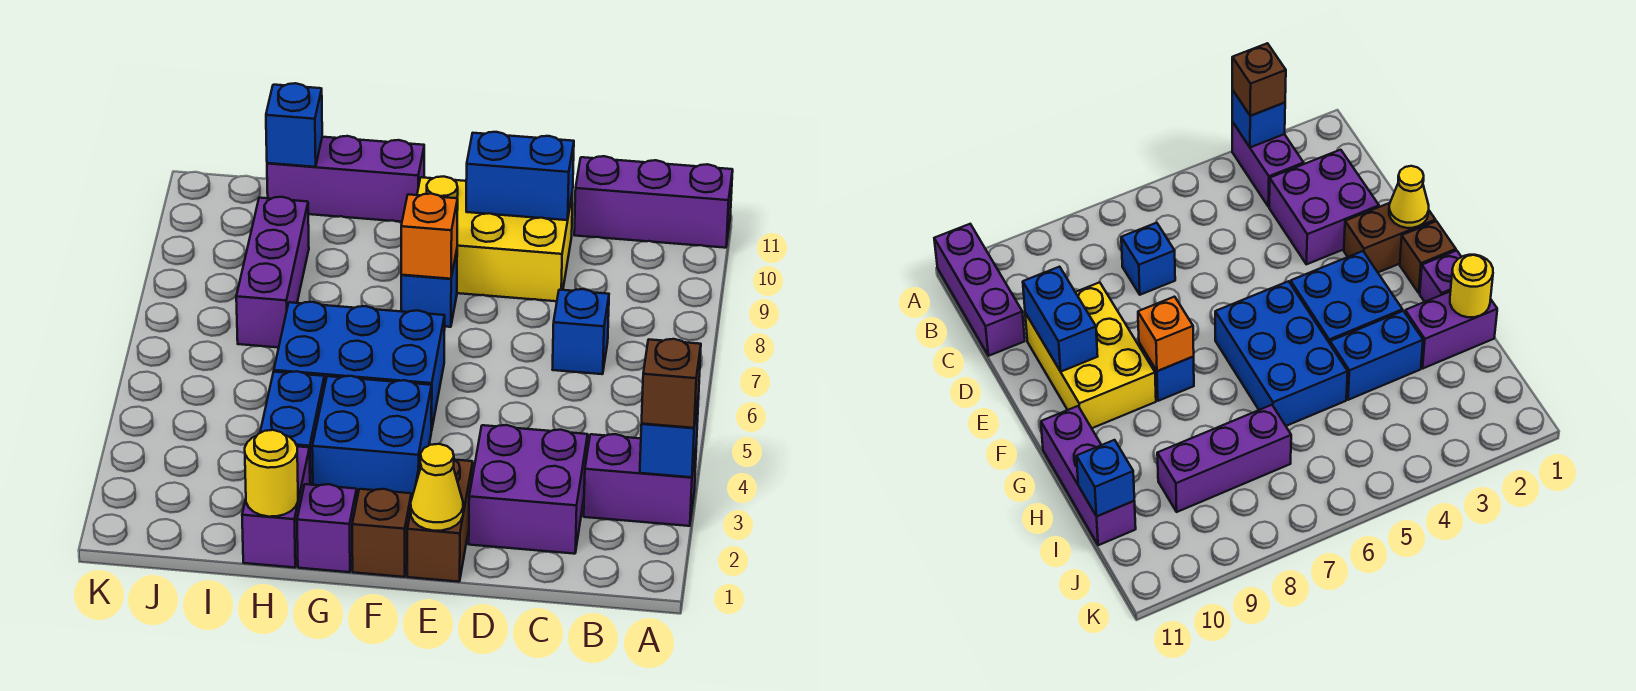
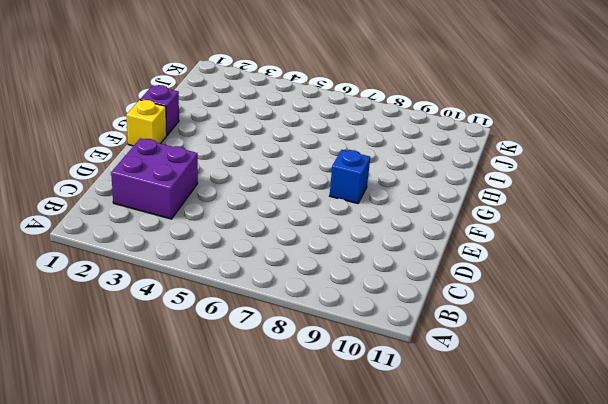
yellow 1x1 brick [126,100,167,146] -> brown 1x1 brick [352,489,411,577]
none -> purple 1x2 brick [584,434,697,526]
none -> purple 1x3 brick [574,156,733,248]
none -> blue 1x1 brick [552,289,609,374]

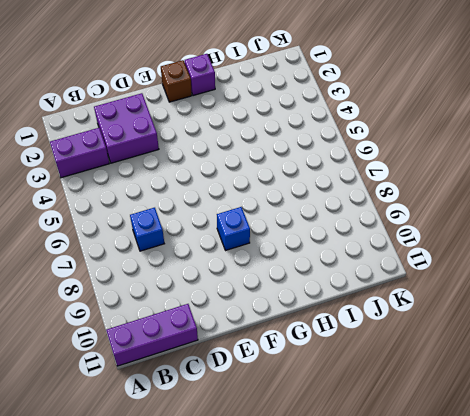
none -> yellow 2x3 brick [417,176,573,301]
none -> brown 1x2 brick [407,460,473,582]
none -> blue 2x2 brick [312,376,432,499]

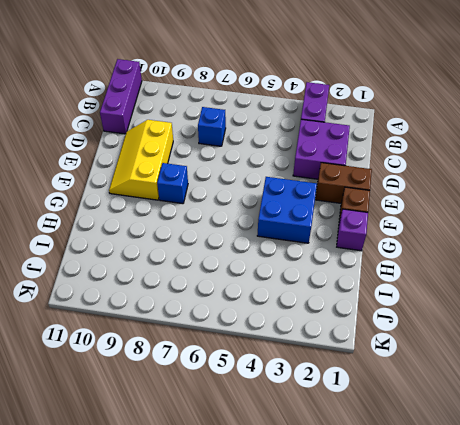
yellow 2x3 slope [109,120,173,200] -> yellow 2x3 brick [417,176,573,301]
none -> blue 2x3 brick [274,302,445,431]
none -> purple 1x3 brick [267,136,424,222]
none -> purple 1x2 brick [242,446,310,567]

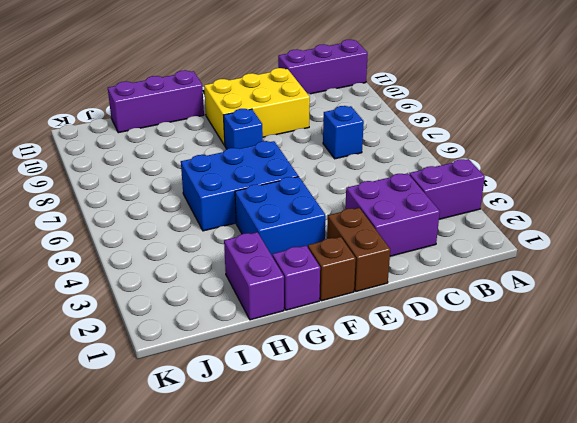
none -> blue 1x2 brick [260,371,325,485]
none -> purple 1x3 brick [236,197,309,348]
none -> blue 1x1 brick [640,396,699,477]

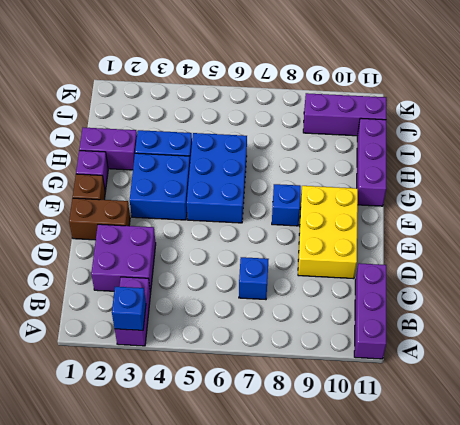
purple 1x3 brick [303,93,386,136] -> purple 1x3 brick moved to [236,197,309,348]
none -> blue 1x2 brick [466,132,574,220]
none -> yellow 1x1 cone [411,444,463,531]
none -> orange 1x1 brick [401,194,458,279]

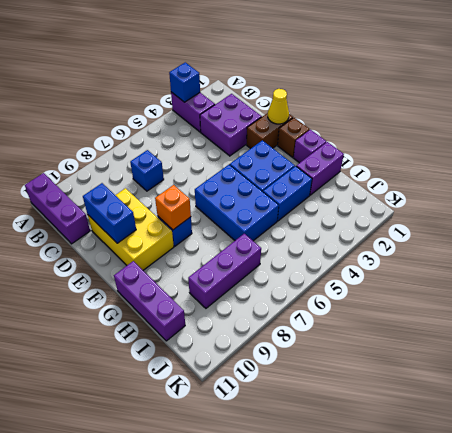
none -> yellow 1x1 round brick [245,430,298,517]
none -> blue 1x1 brick [266,83,322,167]
none -> brown 1x1 brick [642,339,701,428]

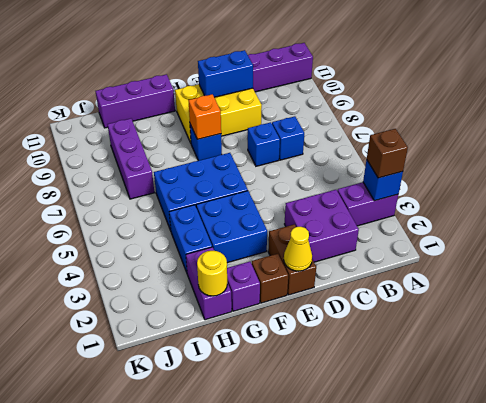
blue 1x1 brick [248,122,280,166] -> blue 1x1 brick moved to [266,83,322,167]

